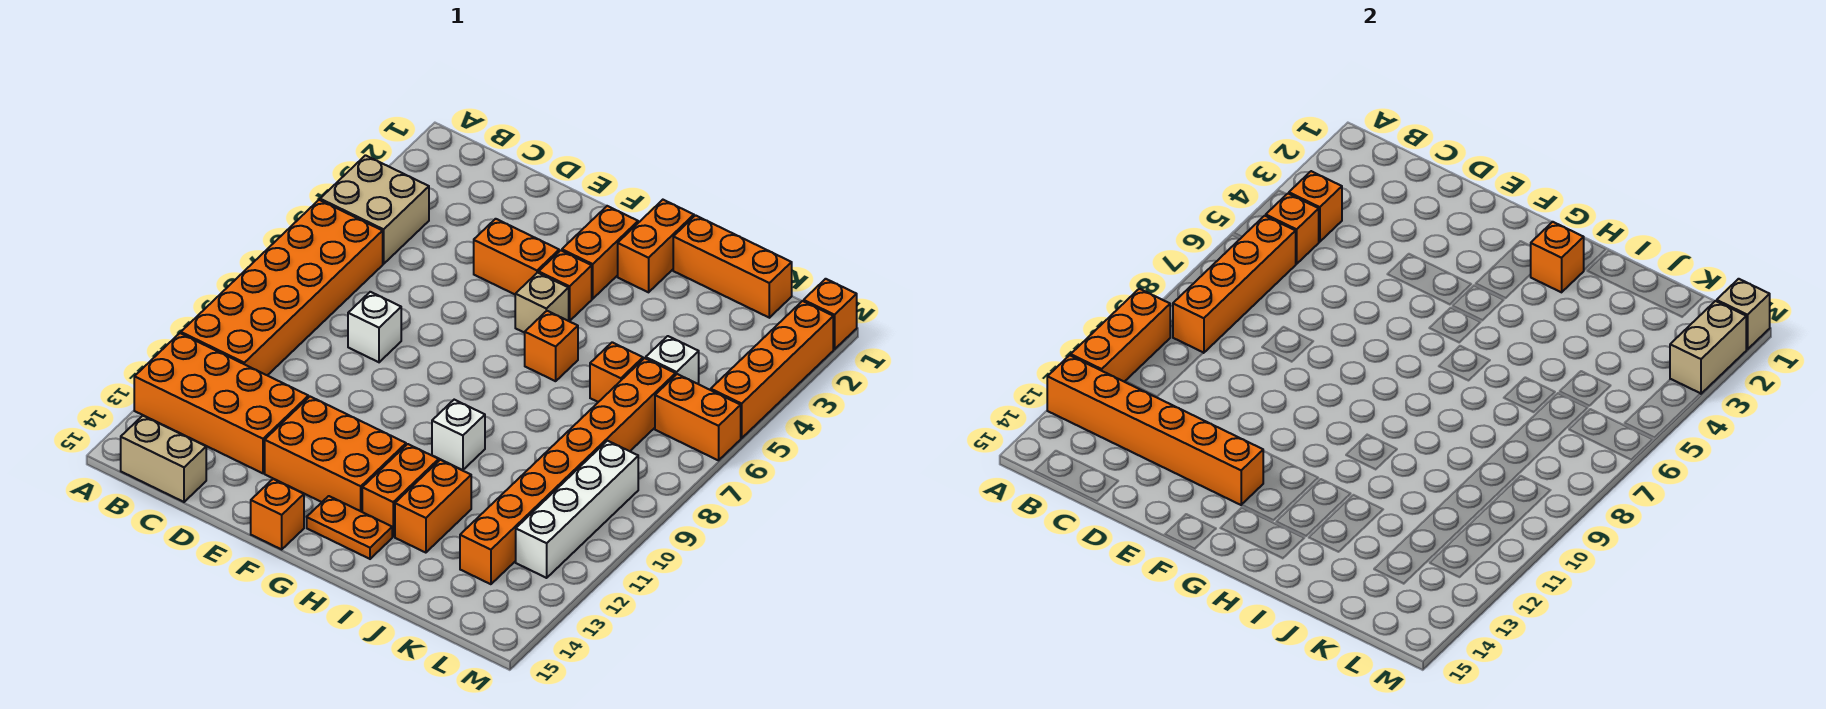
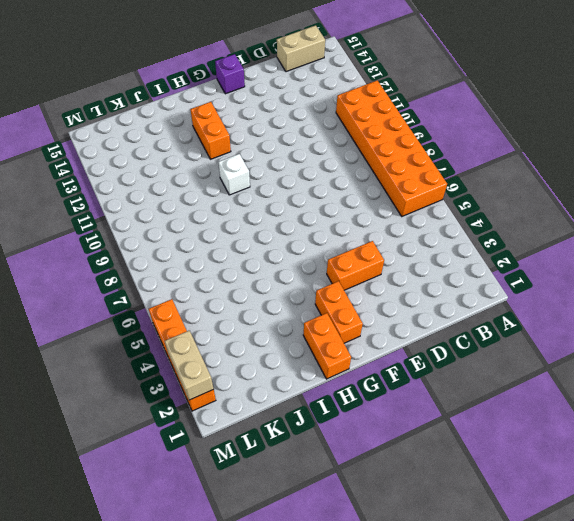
purple 1x1 brick [215,54,245,94] -> orange 1x1 brick [251,479,304,549]
none -> tan 2x2 brick [320,155,429,264]
none -> orange 2x4 brick [134,333,308,473]
none -> white 1x1 brick [348,292,401,362]
none -> orange 2x3 brick [265,397,406,512]

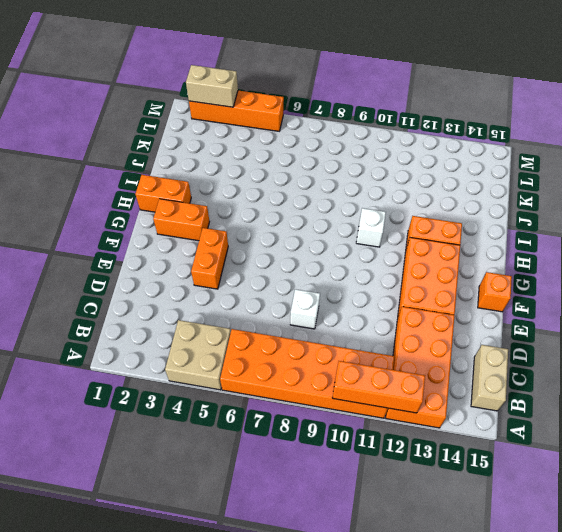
none -> orange 1x1 brick [539,250,592,321]
none -> tan 1x1 brick [515,273,569,333]
none -> orange 1x2 plate [307,496,392,559]
none -> orange 1x1 brick [525,311,578,381]

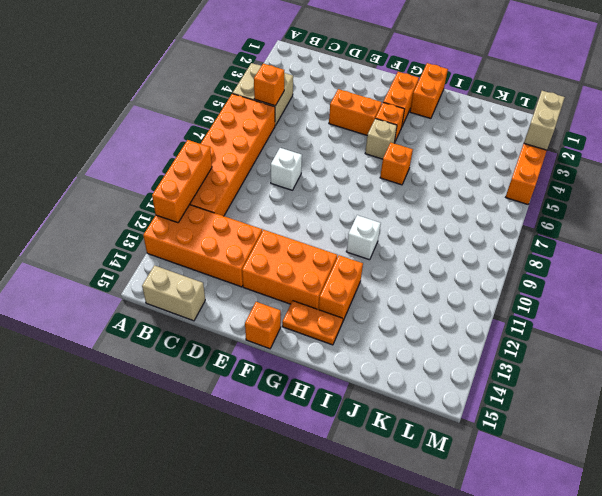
none -> orange 1x3 brick [673,215,792,318]
none -> orange 1x2 brick [395,460,471,553]
none -> orange 1x1 brick [590,342,643,402]
none -> white 1x1 brick [646,336,699,384]

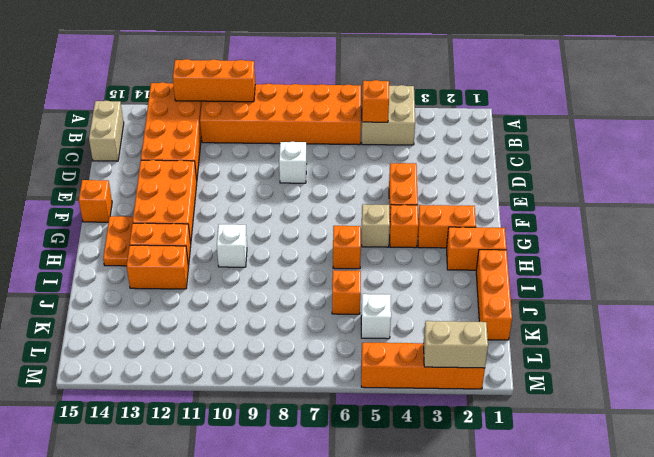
none -> orange 1x8 brick [460,358,676,584]
none -> orange 1x2 brick [655,374,741,460]
none -> white 1x4 brick [516,441,638,578]
none -> orange 1x1 brick [804,279,857,349]

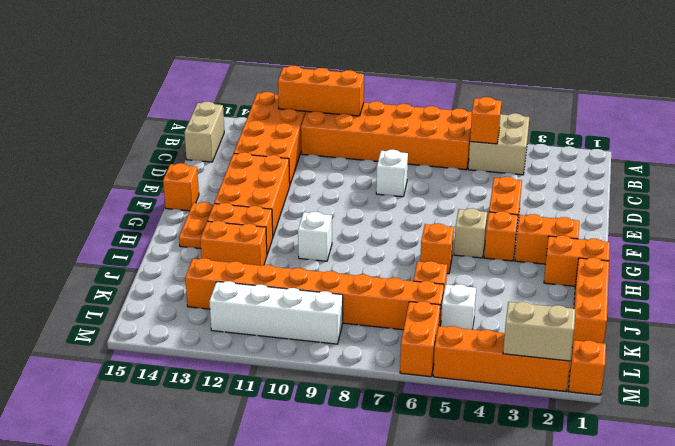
none -> orange 1x6 brick [1047,355,1263,505]
none -> orange 1x1 brick [1289,171,1342,242]
none -> orange 1x4 brick [1173,216,1296,353]
none -> orange 1x1 brick [1530,222,1584,292]

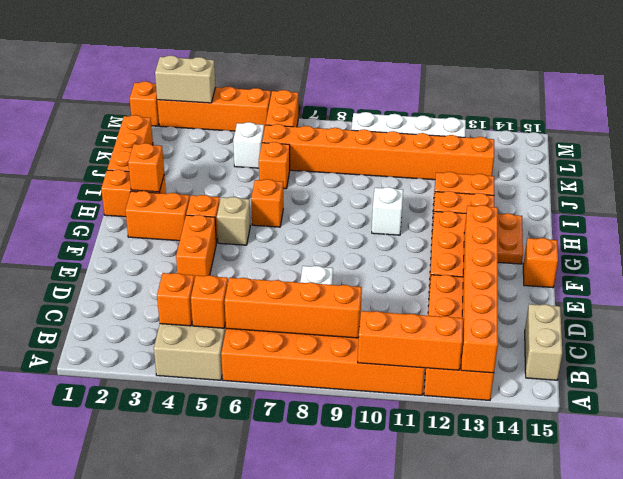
none -> tan 1x1 brick [1717,279,1770,349]

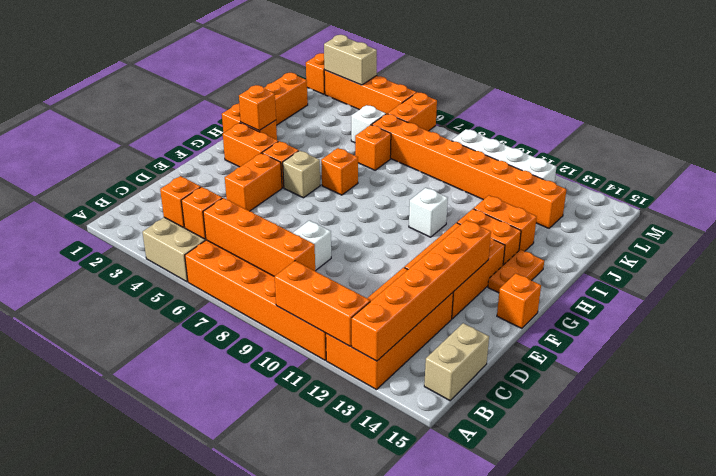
none -> tan 1x1 brick [1717,279,1770,349]

